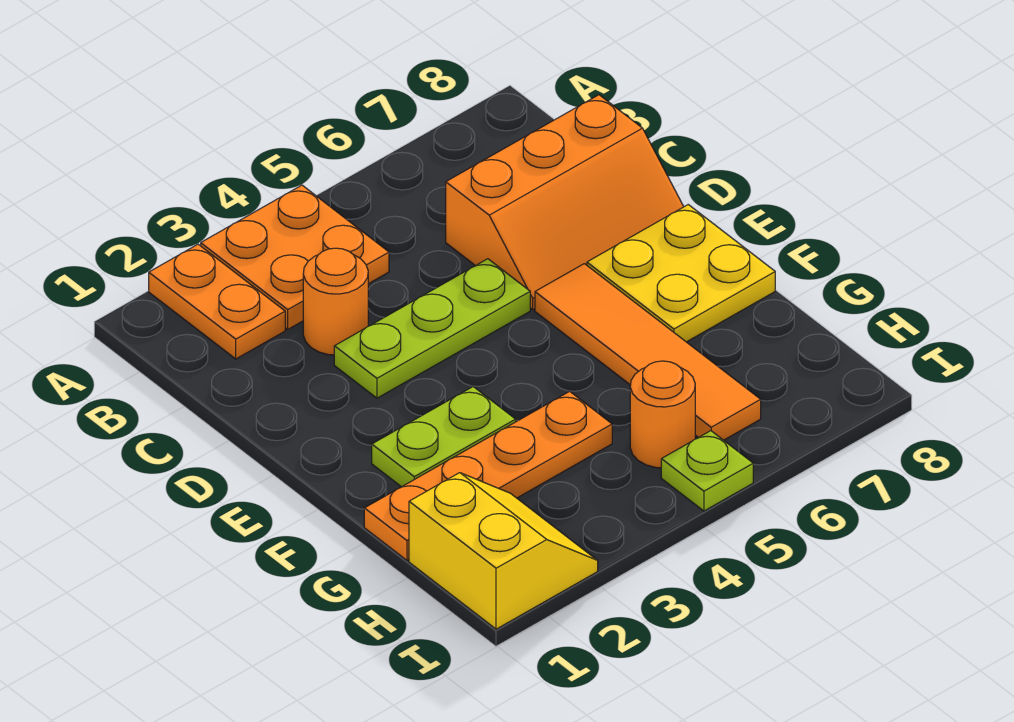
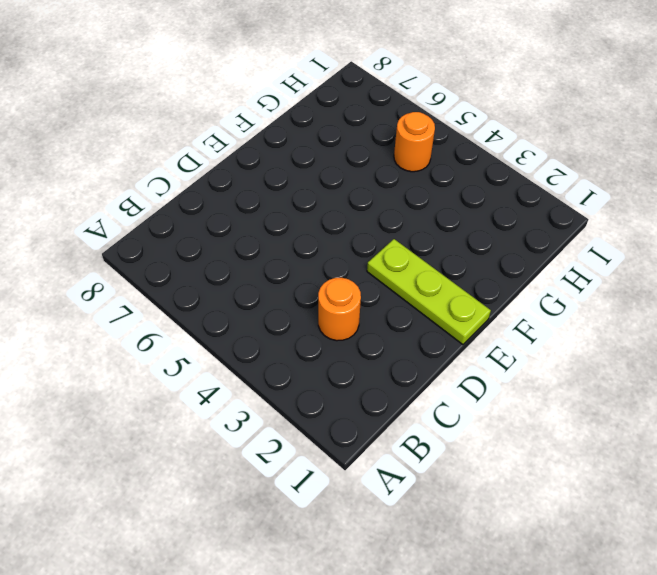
lime 1x3 plate [367,239,491,345] -> lime 1x3 plate moved to [334,259,530,398]
none -> orange 1x2 plate [149,244,285,359]
none -> orange 2x2 plate [201,185,389,329]
none -> orange 2x3 slope [446,95,684,309]

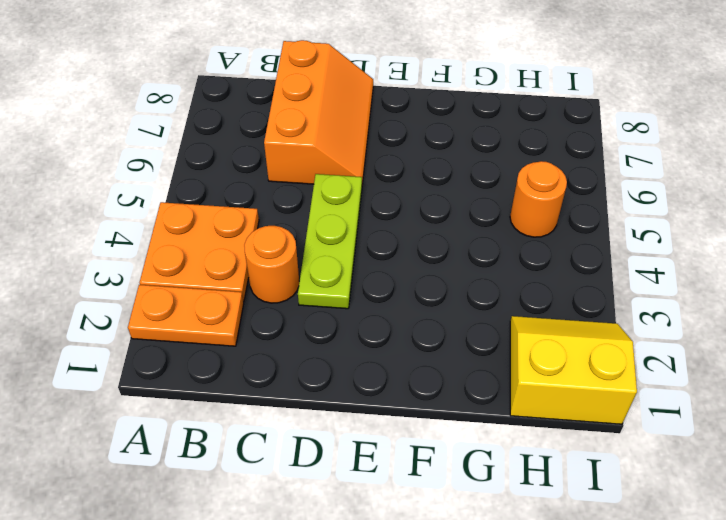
none -> orange 1x4 tile [535,264,761,440]
none -> yellow 2x2 plate [587,205,775,342]
none -> lime 1x2 plate [372,387,516,487]

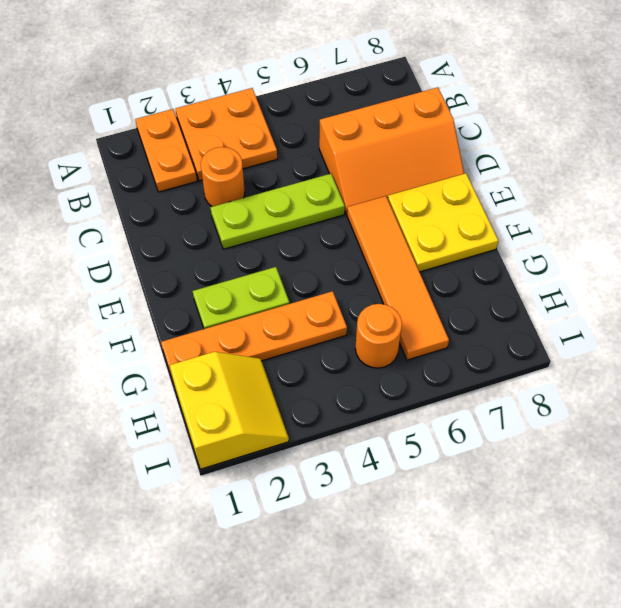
none -> lime 1x1 plate [661,431,753,511]

